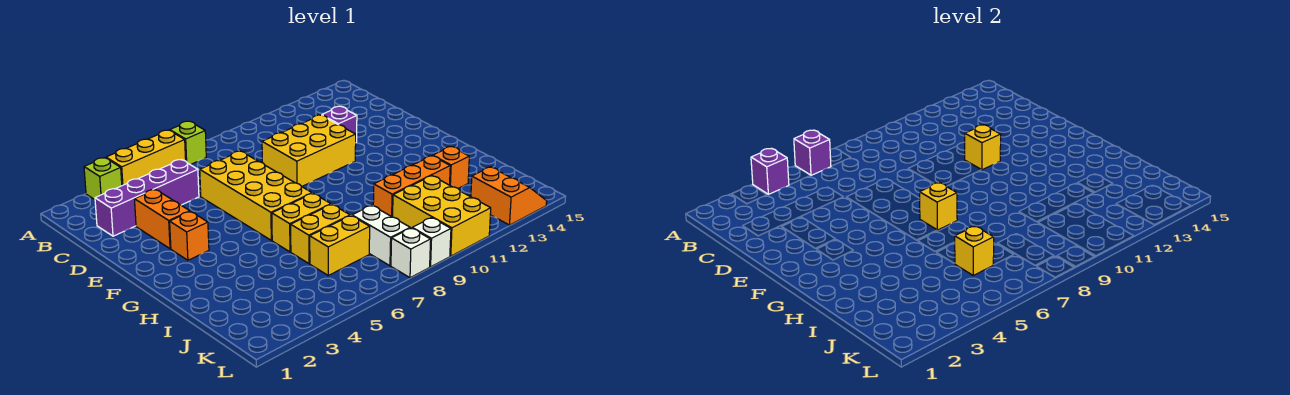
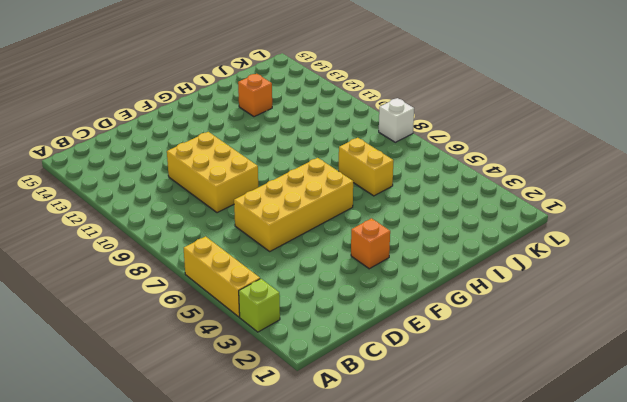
none -> lime 1x1 brick [170,121,206,165]
none -> purple 1x4 brick [95,160,199,236]
none -> orange 1x2 brick [135,189,190,249]

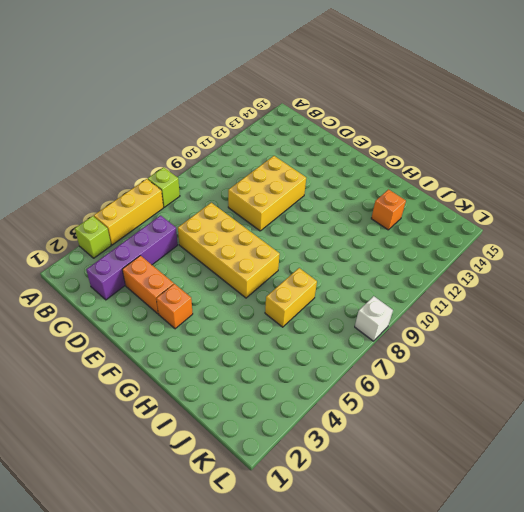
none -> purple 1x1 brick [322,106,357,142]
none -> yellow 1x2 brick [272,193,331,252]
none -> orange 1x3 brick [373,156,450,217]

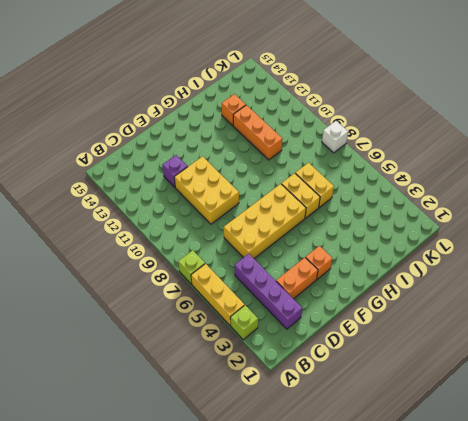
none -> yellow 1x2 brick [310,216,370,275]
none -> white 1x2 brick [352,205,410,266]
none -> yellow 2x3 brick [393,176,491,256]

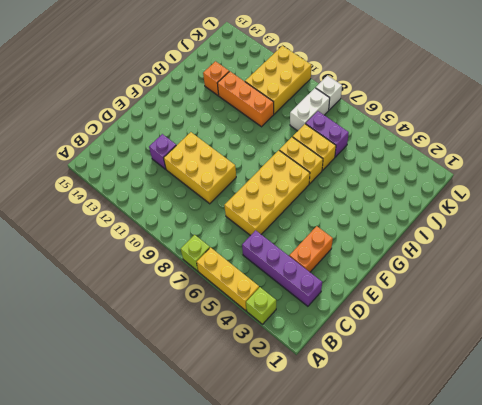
purple 1x2 brick [306,111,349,157] -> yellow 1x2 brick [310,216,370,275]
none -> orange 1x1 brick [170,211,209,260]
none -> orange 2x2 slope [471,167,547,225]
none -> white 1x1 brick [412,218,451,267]

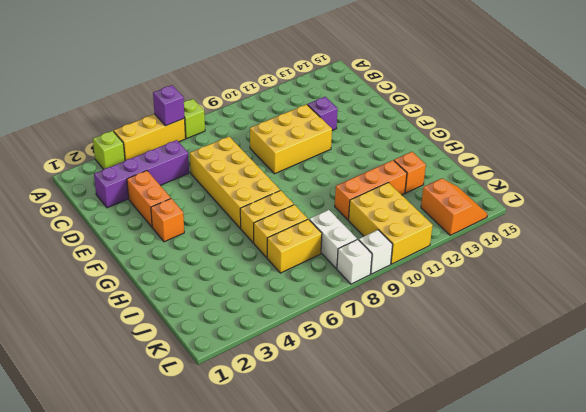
none -> purple 1x1 brick [751,148,789,194]
none -> yellow 1x1 brick [965,125,1001,170]
none -> yellow 1x1 brick [920,183,957,230]

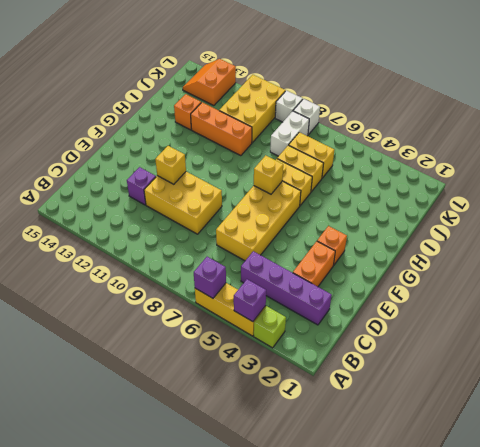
none -> lime 1x1 brick [170,121,206,165]
none -> yellow 1x1 brick [955,226,994,275]

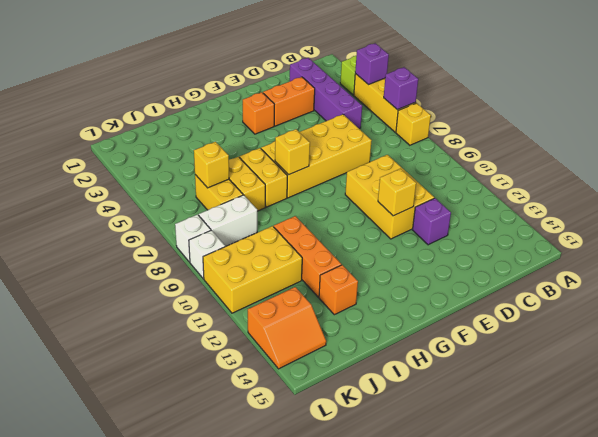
yellow 1x1 brick [396,103,431,145] -> lime 1x1 brick [170,121,206,165]

